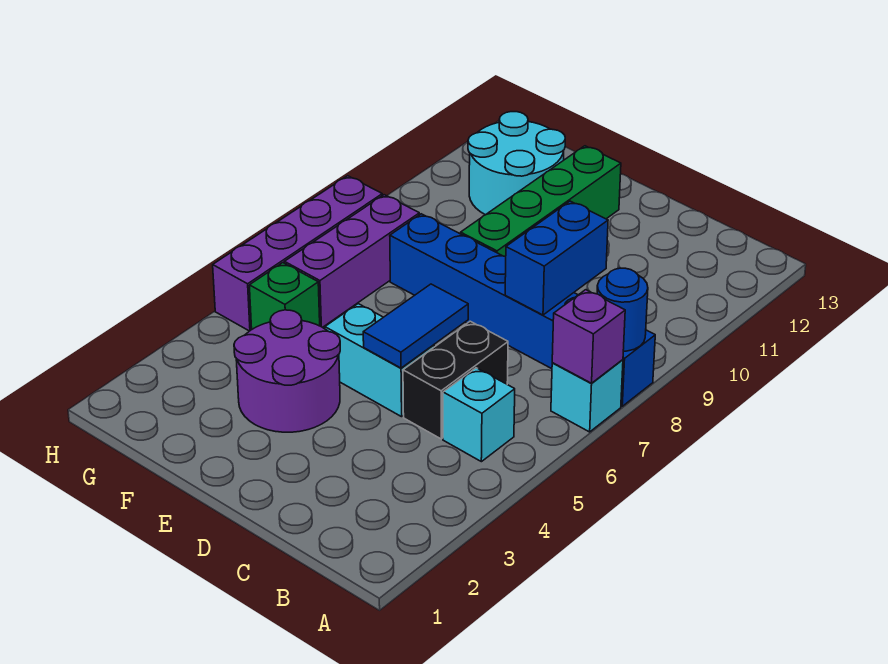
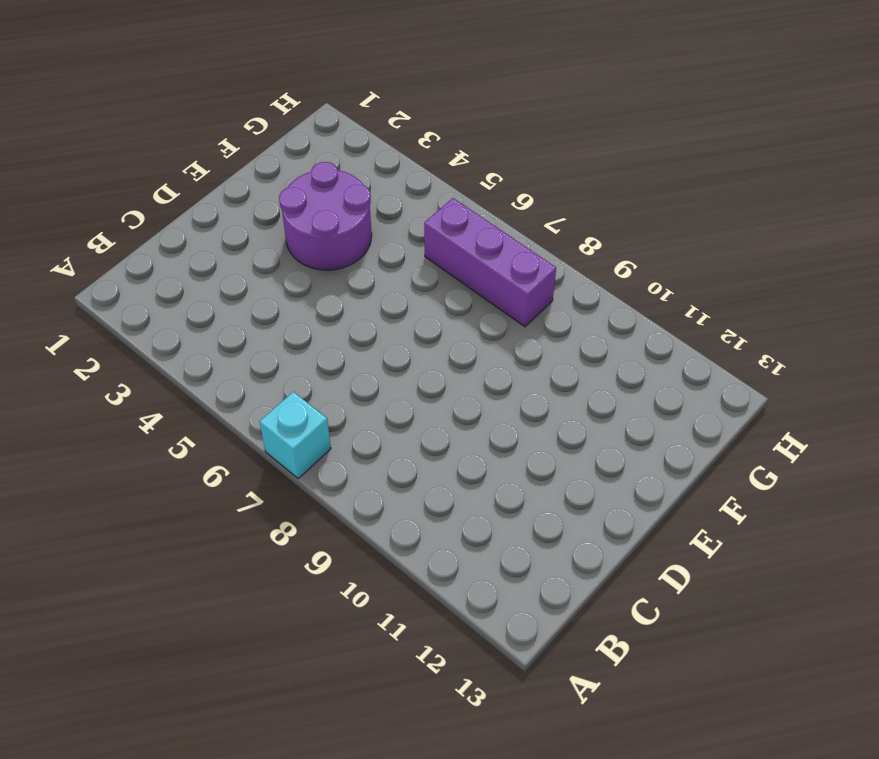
none -> blue 1x6 brick [390,214,655,406]
none -> cyan 1x1 brick [443,368,515,462]
none -> black 1x2 brick [403,321,508,439]

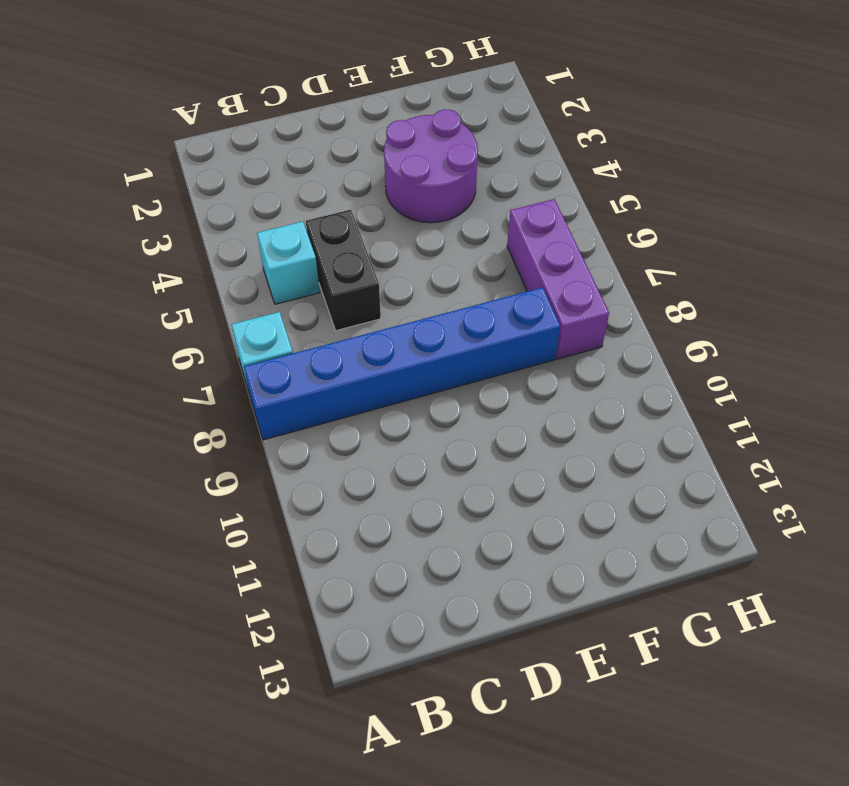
none -> cyan 1x2 brick [325,304,434,417]
none -> green 1x4 brick [461,146,621,257]
none -> cyan 2x2 round brick [468,112,565,215]

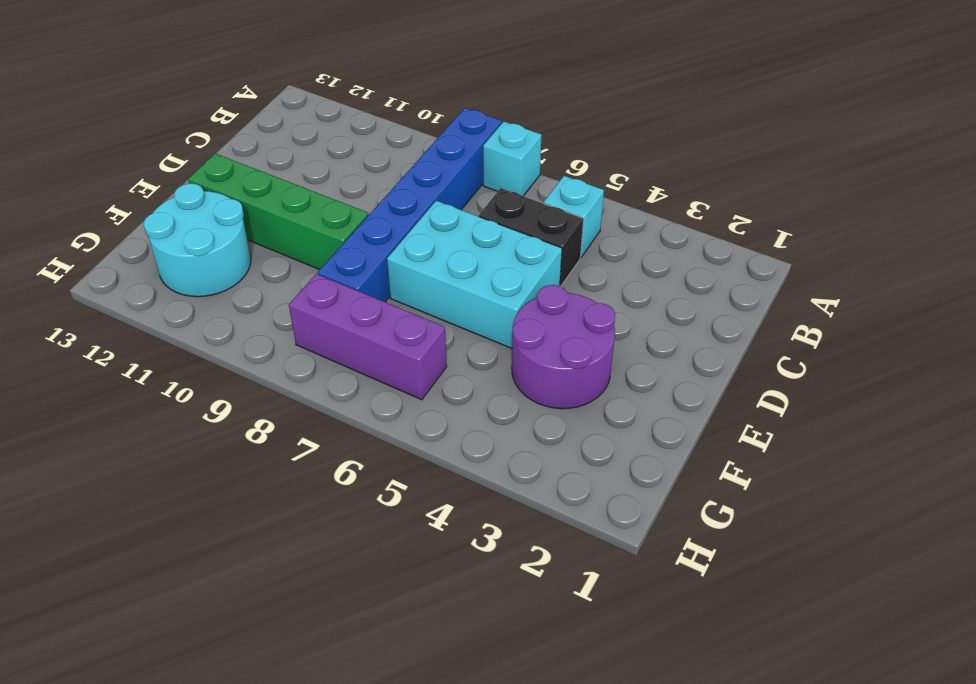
cyan 2x3 brick [387,201,562,348] -> cyan 1x2 brick [325,304,434,417]
none -> green 1x1 brick [249,263,320,329]
none -> purple 1x4 brick [213,176,382,331]
none -> purple 1x1 brick [552,290,625,383]

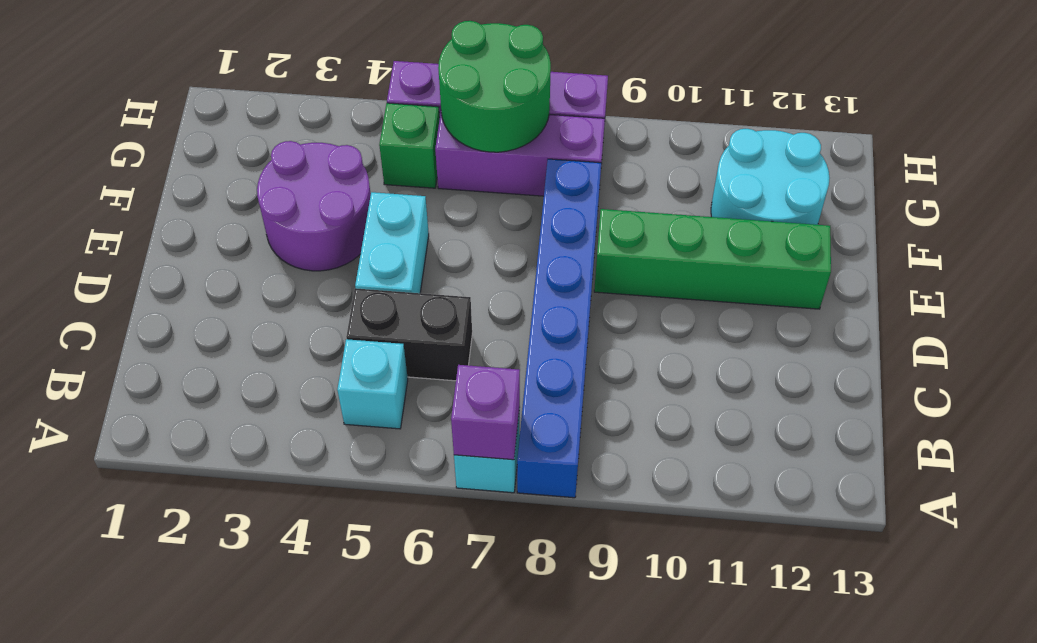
green 2x2 round brick [438,21,551,152] -> none
none -> blue 1x1 round brick [597,268,648,351]
none -> blue 1x2 brick [505,201,608,315]
none -> blue 1x2 tile [363,284,468,368]

